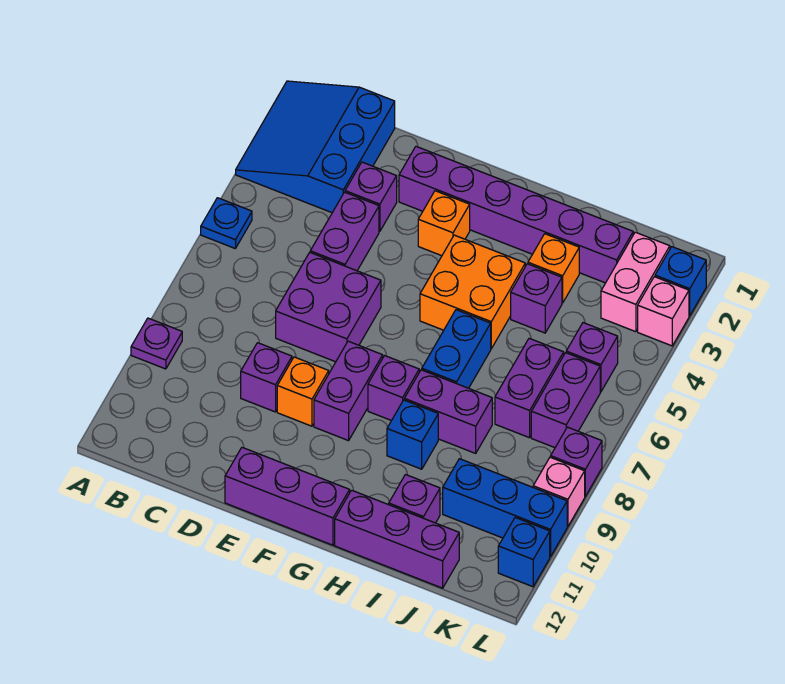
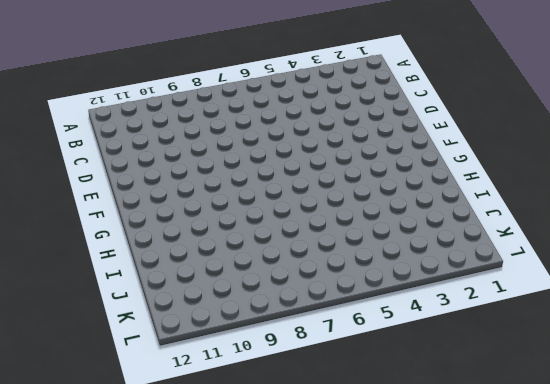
none -> blue 3x3 slope [236,81,395,213]
none -> blue 1x1 plate [201,198,252,249]
none -> purple 1x1 plate [131,318,182,369]
none -> purple 1x1 brick [345,162,397,231]

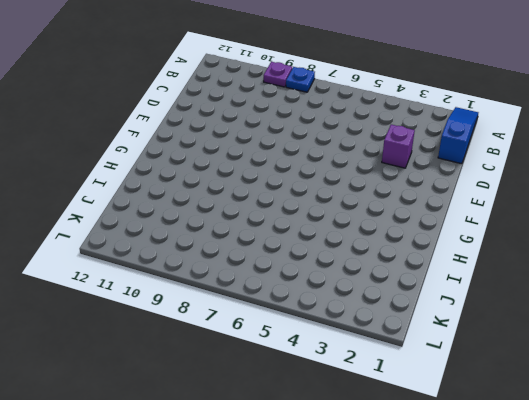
blue 1x3 slope [438,107,478,164] -> blue 3x3 slope [236,81,395,213]
blue 1x1 plate [286,67,315,92] -> blue 1x1 plate moved to [201,198,252,249]
none -> purple 1x2 brick [310,192,379,271]
none -> purple 2x2 brick [276,253,381,362]
none -> purple 1x1 brick [241,343,292,412]
none -> purple 1x6 brick [399,146,633,283]

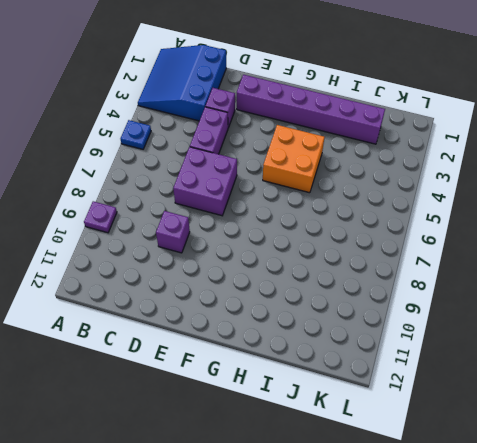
none -> orange 1x1 brick [277,357,329,426]
none -> purple 1x3 brick [225,447,350,545]
none -> orange 1x1 brick [418,191,470,256]
none -> purple 1x2 brick [314,341,383,441]

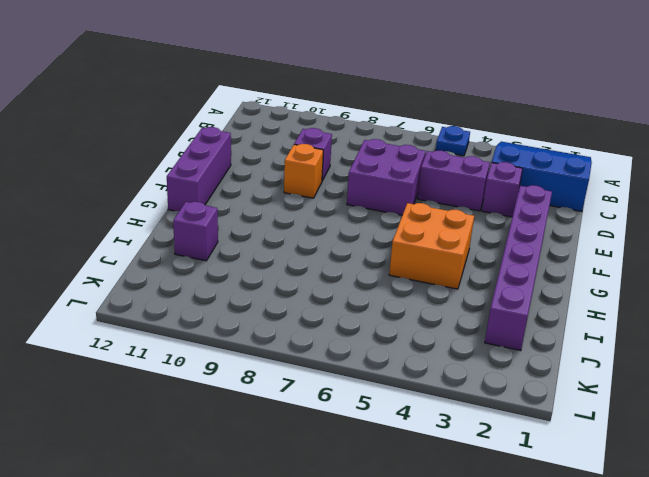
none -> purple 1x1 plate [131,318,182,369]
none -> orange 1x1 brick [418,191,470,256]
none -> purple 1x2 brick [314,341,383,441]
none -> purple 1x1 brick [368,356,419,421]

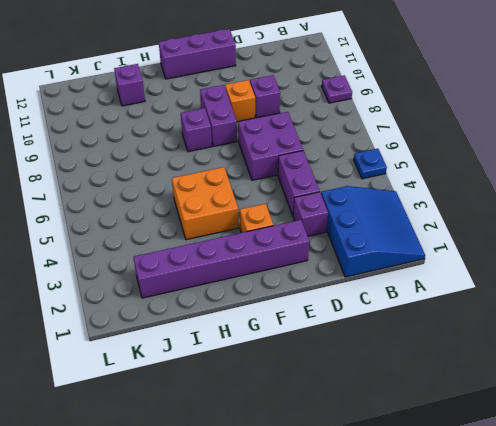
none -> blue 1x2 brick [422,310,491,388]
none -> purple 1x2 brick [404,370,492,453]
none -> blue 1x1 brick [387,400,438,469]
none -> purple 1x3 brick [335,490,459,588]

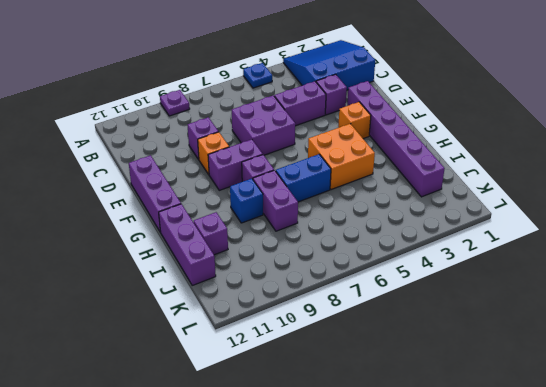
none -> orange 1x1 brick [528,234,579,303]
none -> purple 1x1 brick [511,264,562,333]
none -> purple 1x2 brick [495,338,564,438]
none -> blue 1x3 brick [443,459,567,557]

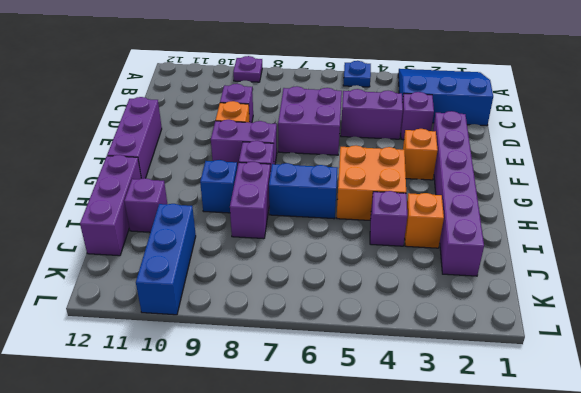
none -> purple 1x2 brick [495,338,564,438]
none -> pink 1x2 brick [601,232,670,332]
none -> purple 1x1 brick [566,323,618,392]
none -> purple 1x2 brick [531,353,600,448]

